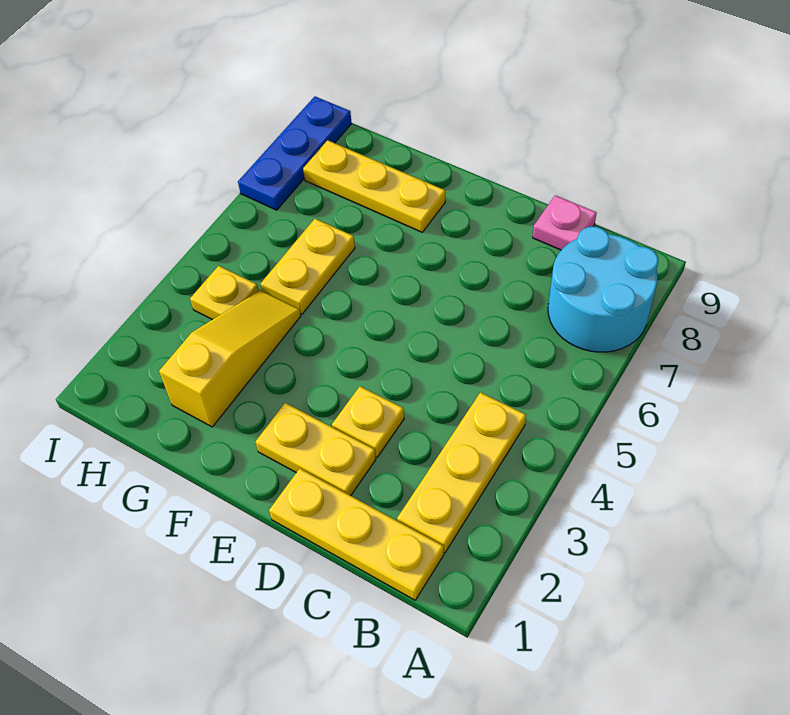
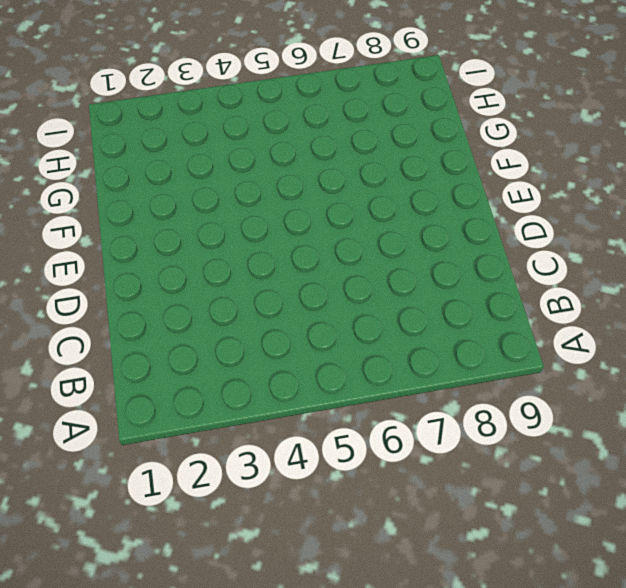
none -> cyan 2x2 round brick [548,226,658,352]
none -> yellow 1x3 plate [269,469,444,600]

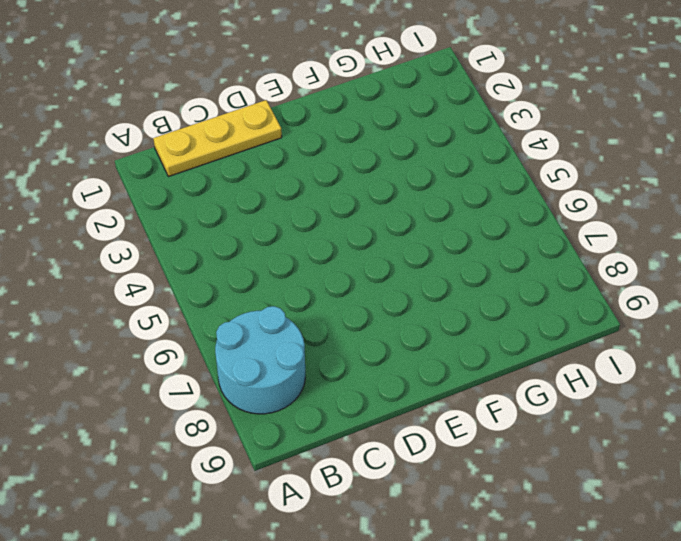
none -> yellow 1x3 plate [397,392,526,553]
none -> pink 1x1 plate [533,195,597,250]

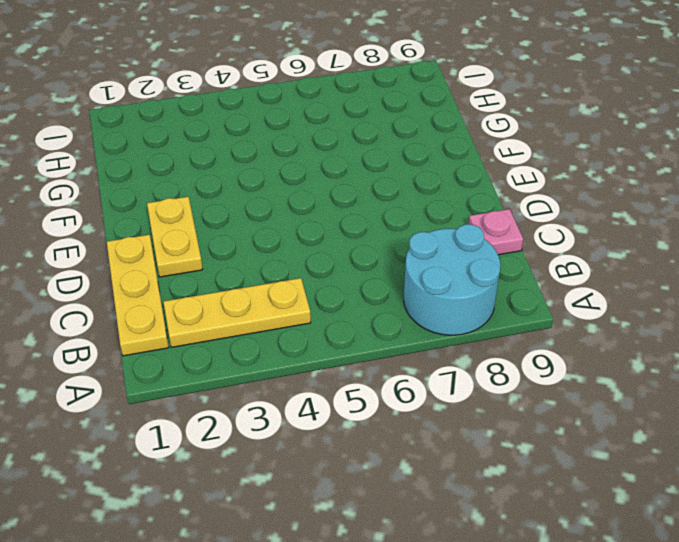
none -> yellow 1x1 plate [332,386,404,457]
none -> yellow 1x3 plate [303,140,445,232]

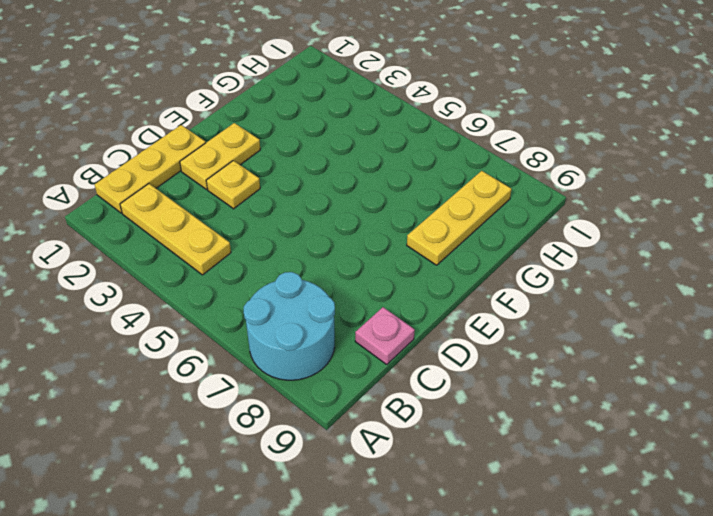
none -> yellow 1x3 slope [159,290,301,427]
none -> yellow 1x2 plate [261,219,355,314]

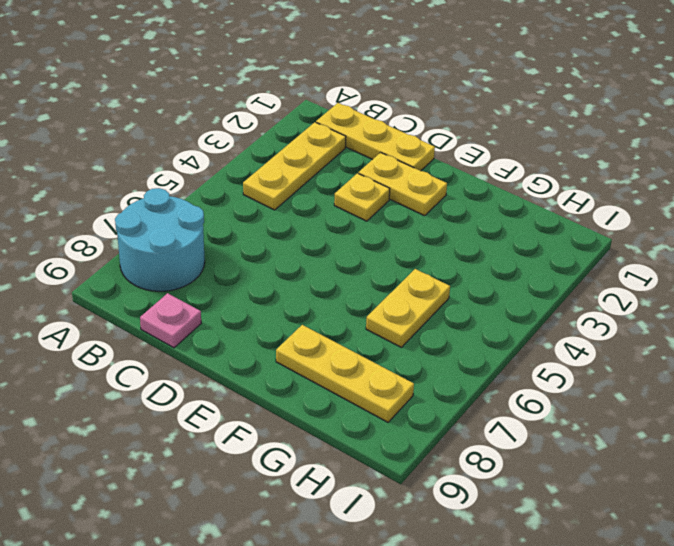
none -> yellow 1x3 slope [159,290,301,427]
none -> yellow 1x1 plate [190,266,259,320]

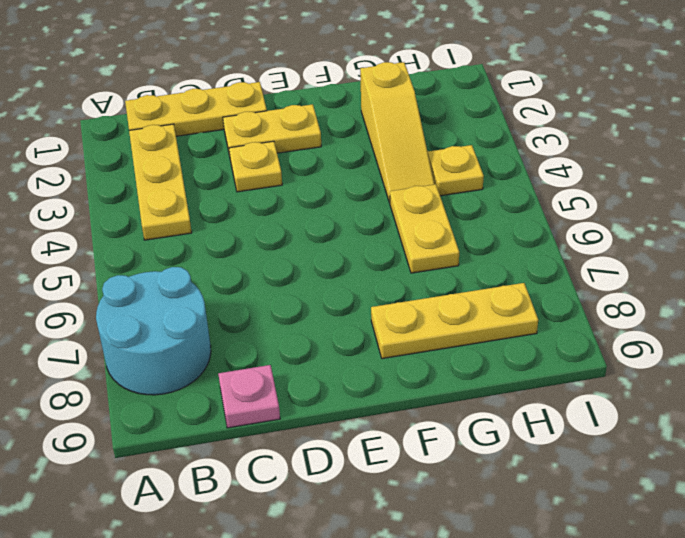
none -> blue 1x3 plate [238,97,352,210]

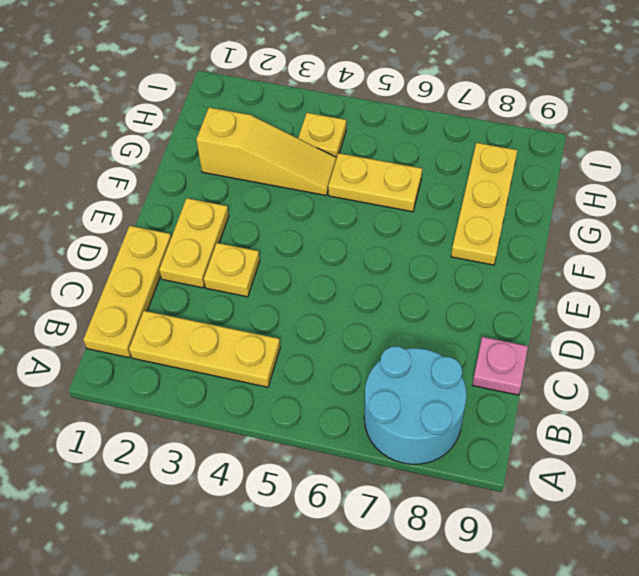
none -> blue 1x3 plate [238,97,352,210]

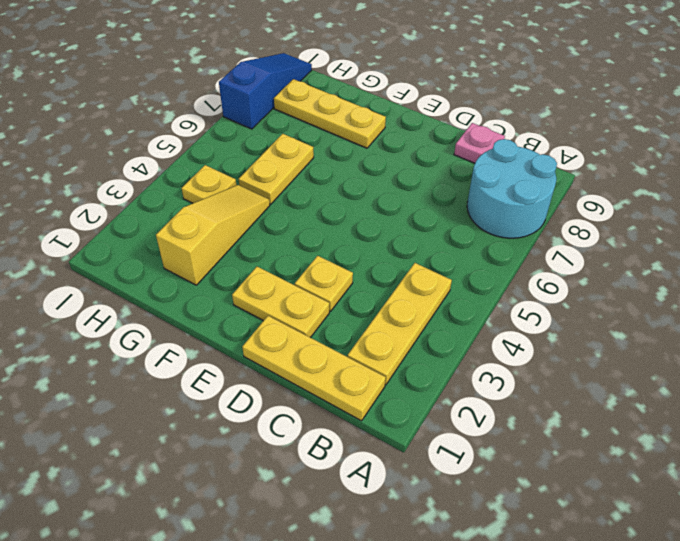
blue 1x3 slope [219,53,312,129] -> blue 1x3 plate [238,97,352,210]

